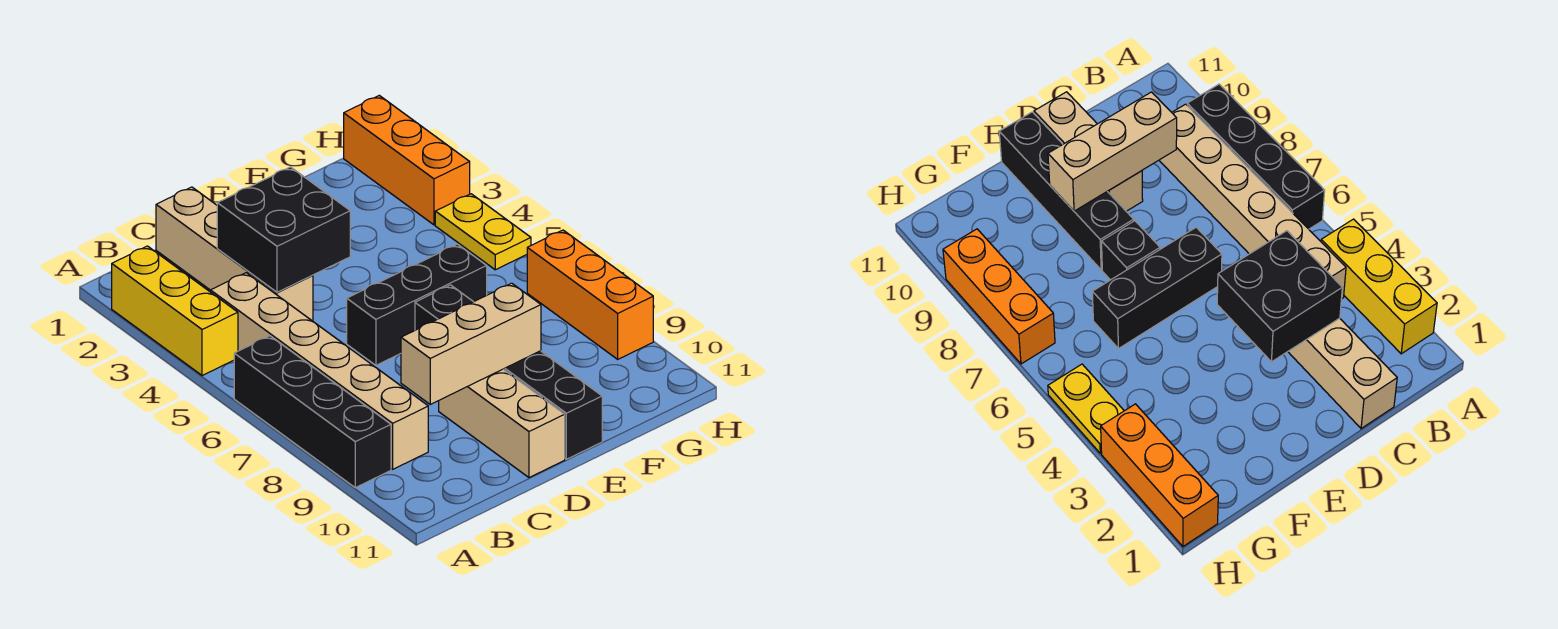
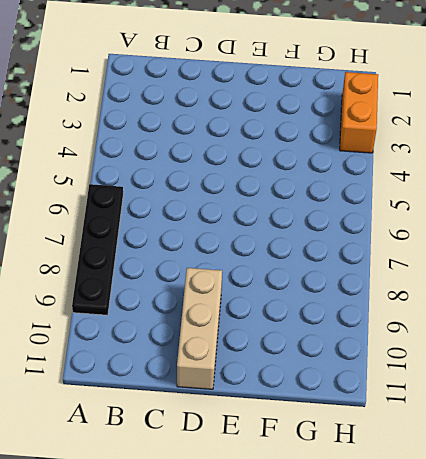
black 1x4 plate [72,184,123,315] -> black 1x4 brick [234,336,391,488]
orange 1x2 brick [340,72,378,153] -> orange 1x3 brick [344,95,470,225]
none -> yellow 1x3 brick [112,246,238,376]
none -> tan 1x6 brick [210,273,428,469]
none -> tan 1x4 brick [156,187,313,321]

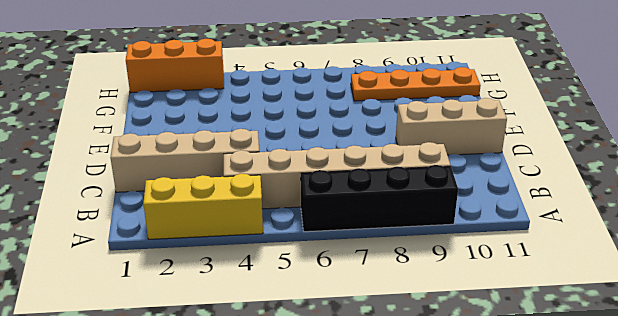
orange 1x4 plate [351,67,481,101] -> none
none -> black 1x3 brick [347,244,487,365]
none -> black 1x1 brick [415,285,473,330]
none -> black 1x4 brick [504,351,602,459]

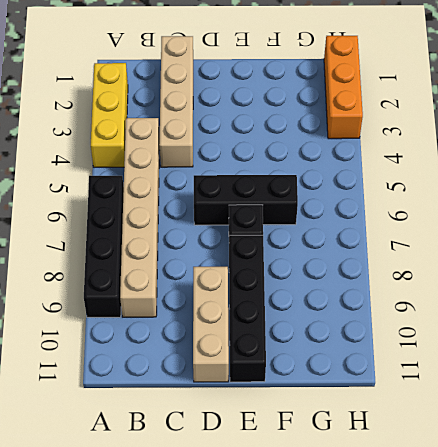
none -> yellow 1x2 plate [435,194,531,270]
none -> orange 1x3 brick [527,230,653,359]
none -> black 2x2 brick [217,167,350,292]

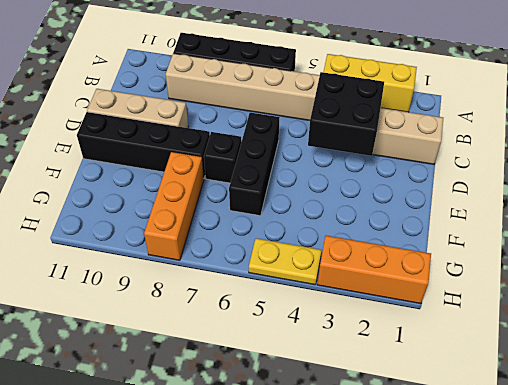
orange 1x3 brick [144,152,204,260] -> orange 1x3 brick turned to [527,230,653,359]
none -> tan 1x3 brick [401,283,541,404]

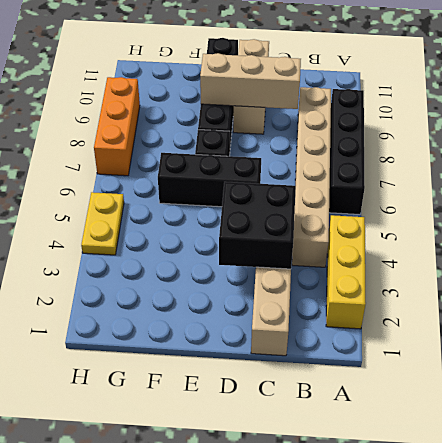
none -> orange 1x3 brick [344,95,470,225]

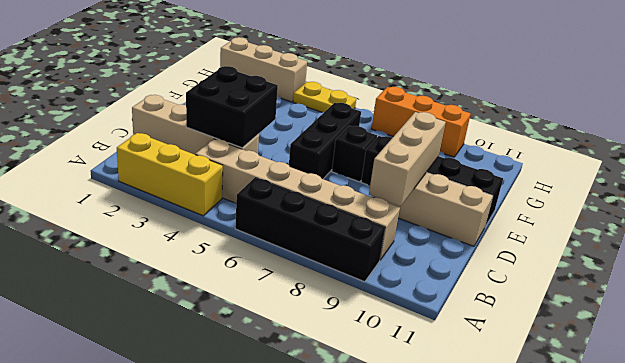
tan 1x3 brick [220,37,307,102] -> orange 1x3 brick [344,95,470,225]

